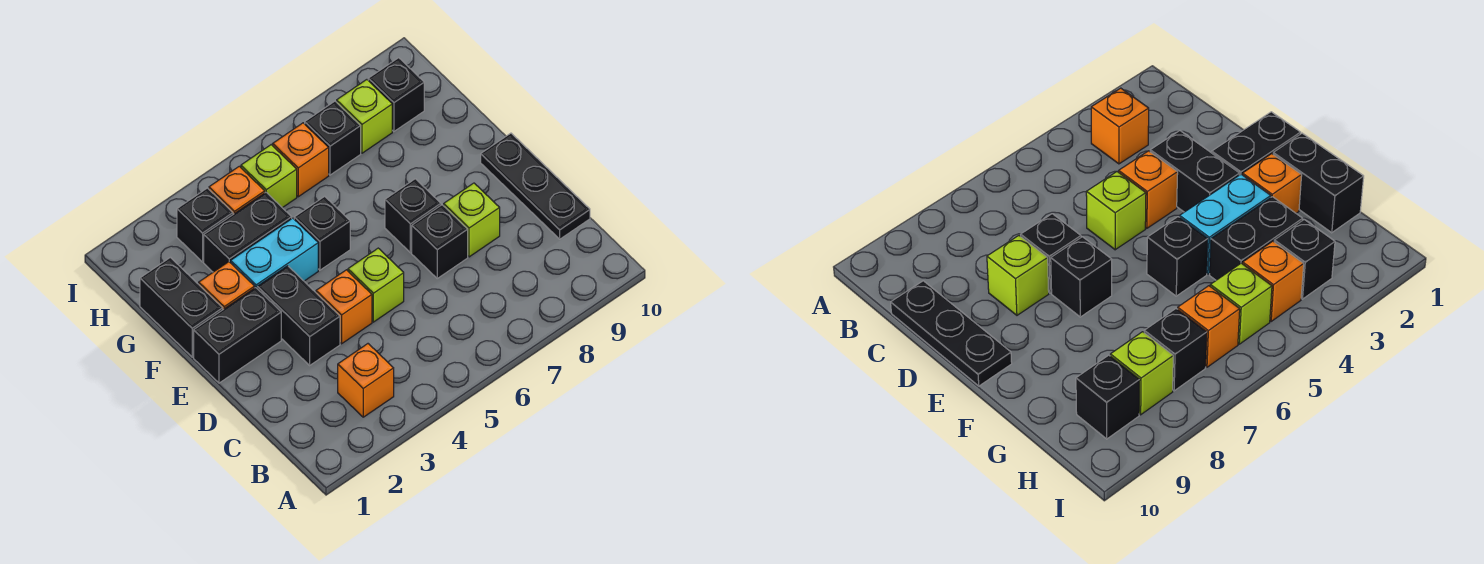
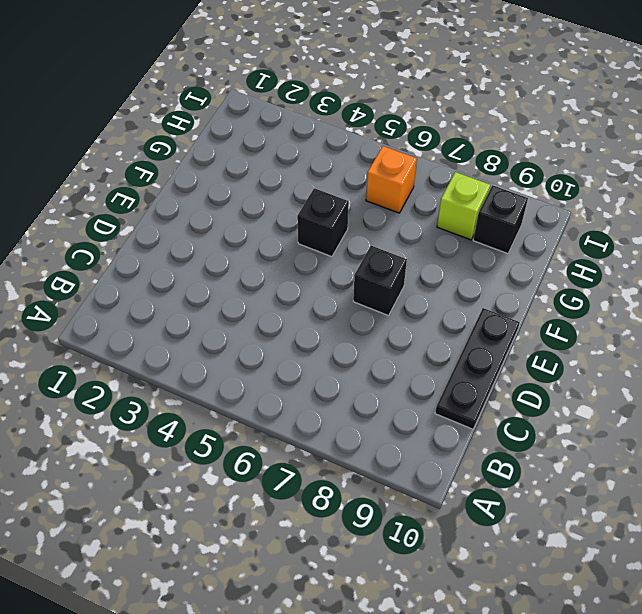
none -> orange 1x1 brick [338,344,394,417]
none -> black 1x2 brick [257,266,340,365]
none -> orange 1x1 brick [316,270,372,344]

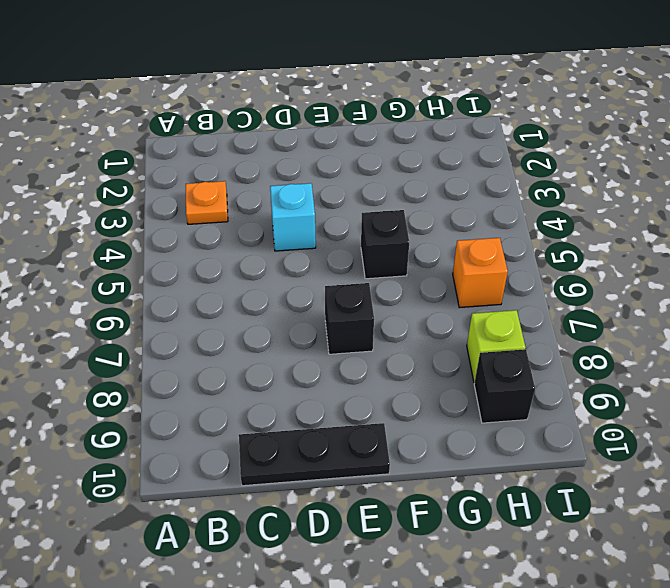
orange 1x1 plate [186,181,228,224] -> orange 1x1 brick [338,344,394,417]
cyan 1x1 brick [270,183,316,251] -> orange 1x1 brick [316,270,372,344]
none -> black 1x2 brick [257,266,340,365]
none -> lime 1x1 brick [348,248,404,322]
none -> black 1x1 brick [412,205,468,278]

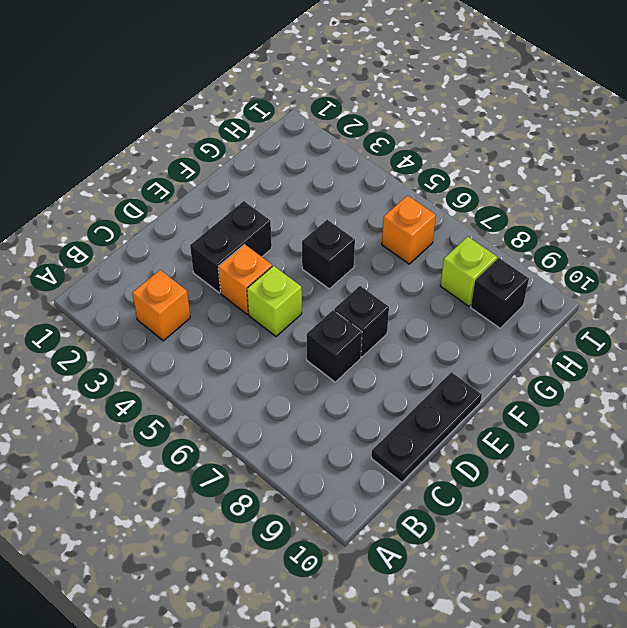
none -> lime 1x1 brick [444,183,500,257]
none -> black 1x2 brick [194,288,281,383]
none -> black 1x2 brick [140,257,223,357]

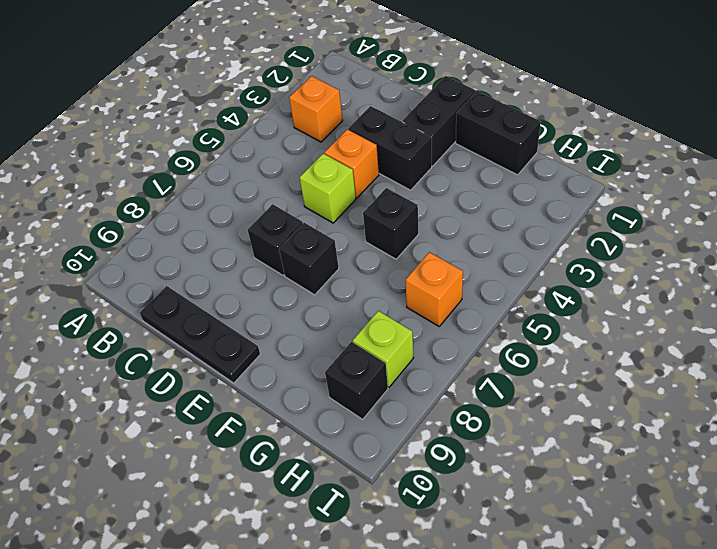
none -> lime 1x1 brick [444,183,500,257]
none -> orange 1x1 brick [199,262,255,309]
none -> cyan 1x2 brick [231,218,318,288]

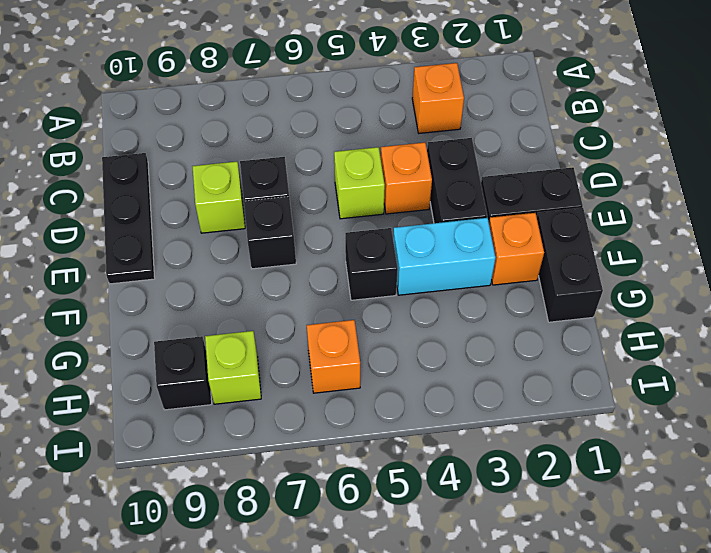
none -> black 1x2 brick [204,192,292,272]
none -> black 1x1 brick [177,188,233,262]
none -> orange 1x1 brick [209,166,265,214]

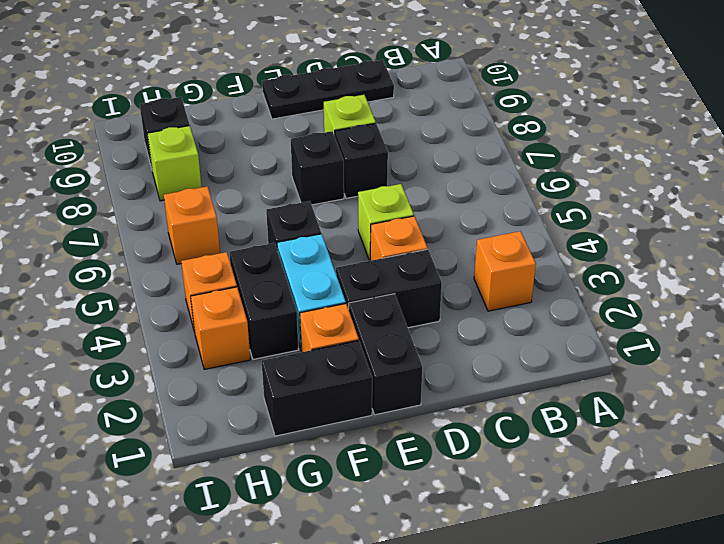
orange 1x1 brick [191,287,250,369] -> black 1x1 brick [177,188,233,262]
none -> lime 1x1 brick [241,145,297,208]
none -> black 1x1 brick [305,101,361,175]

